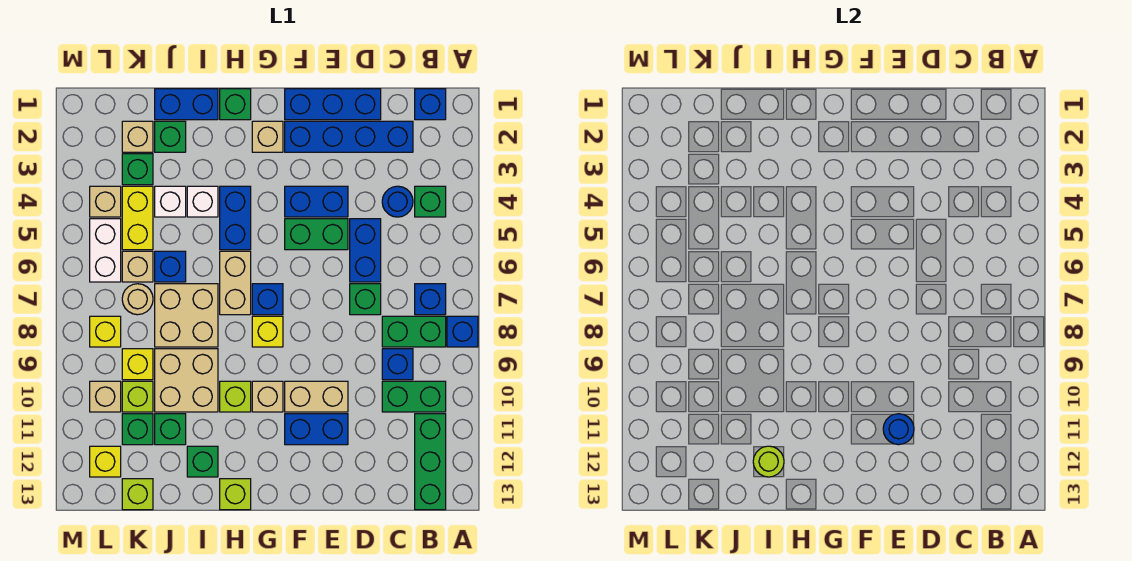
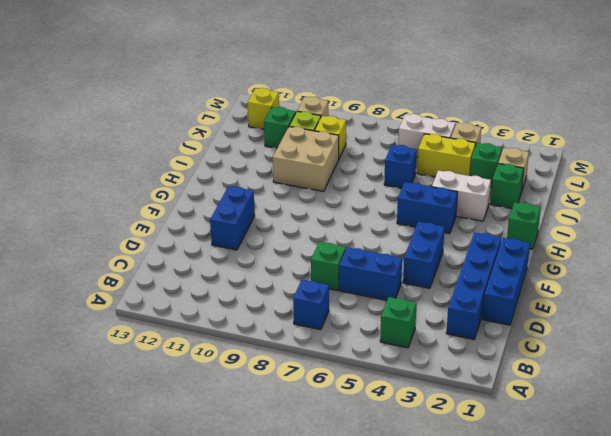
white 1x2 brick [432,170,491,221] -> white 1x1 brick [187,186,218,217]
none -> blue 1x1 brick [447,316,478,347]
none -> blue 1x1 brick [415,89,446,120]
none -> green 1x2 brick [382,316,446,347]
none -> green 1x2 brick [382,381,446,412]

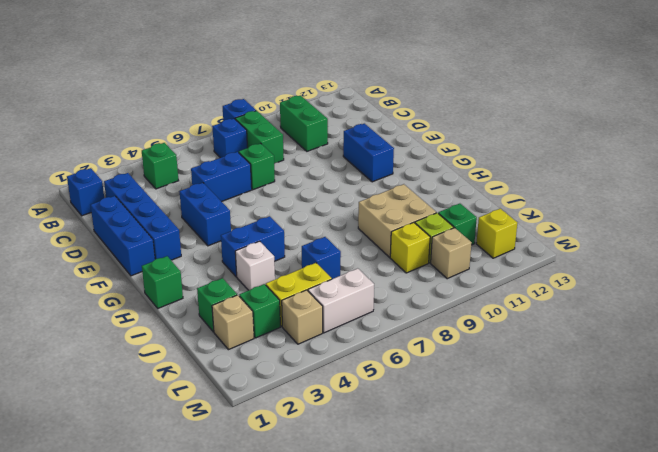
none -> green 1x3 brick [415,414,446,510]
none -> blue 1x1 round brick [382,186,413,217]
none -> blue 1x1 brick [382,349,413,380]
none -> green 1x2 brick [285,219,348,250]

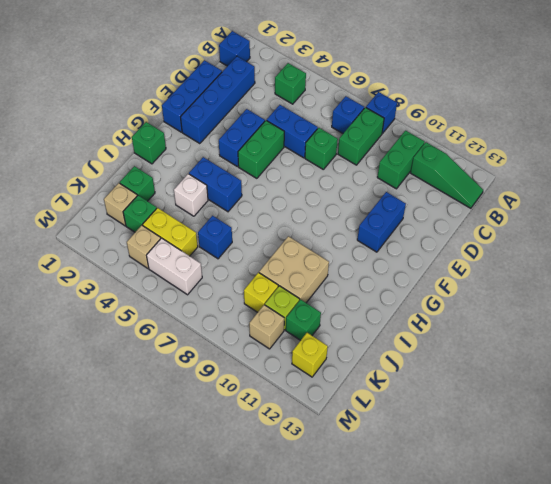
green 1x3 slope [411,142,483,208] -> green 1x3 brick [415,414,446,510]
none -> blue 1x1 round brick [382,186,413,217]
none -> blue 1x1 brick [382,349,413,380]
none -> tan 1x2 brick [285,381,348,412]
none -> tan 1x1 brick [252,121,283,152]

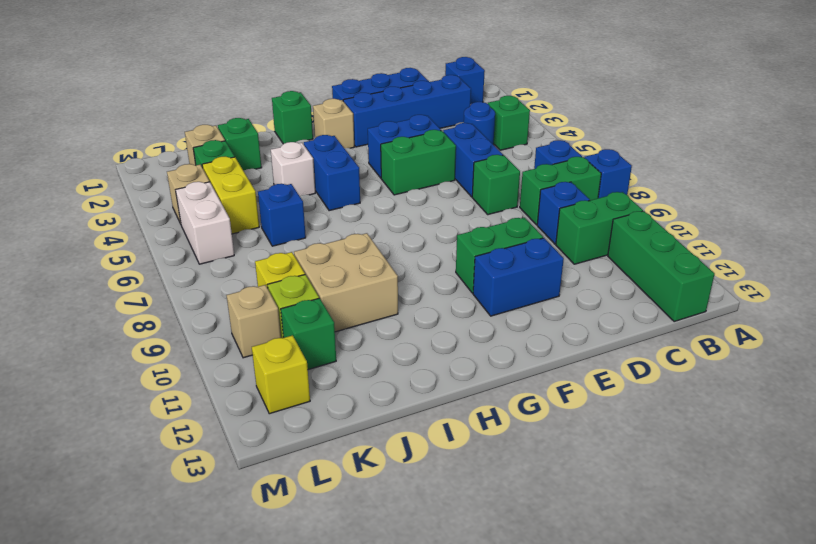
green 1x2 brick [456,218,543,293] -> tan 1x2 brick [285,381,348,412]
none -> blue 1x1 brick [252,284,283,315]
none -> yellow 1x1 brick [252,316,283,347]
none -> tan 1x1 brick [252,381,283,412]
none -> tan 1x2 brick [220,251,251,315]

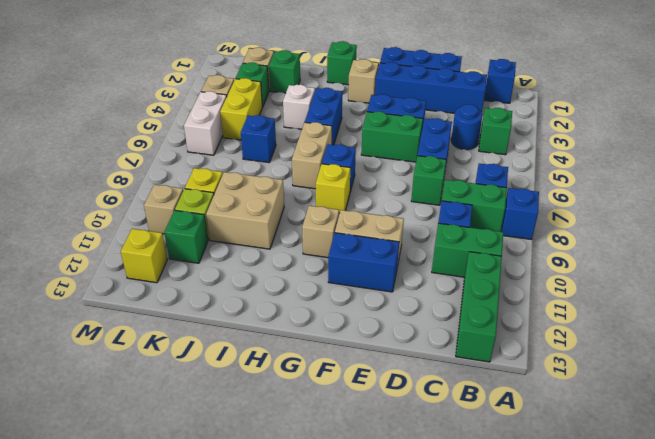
none -> lime 1x1 brick [220,381,251,412]
none -> lime 1x1 brick [220,479,251,510]
none -> blue 1x2 brick [155,89,218,120]
none -> tan 2x2 brick [155,284,218,347]

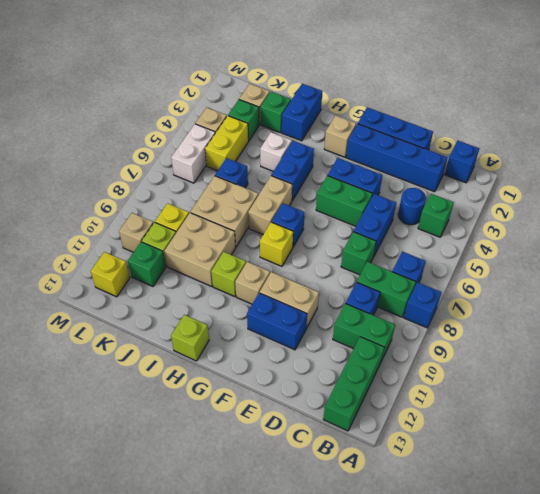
blue 1x2 brick [282,84,322,141] -> blue 1x2 brick turned to [155,89,218,120]
none -> green 1x1 brick [220,89,251,120]
none -> green 1x1 brick [187,446,218,477]
none -> white 1x1 brick [155,186,186,217]
none -> green 1x1 brick [155,414,186,445]

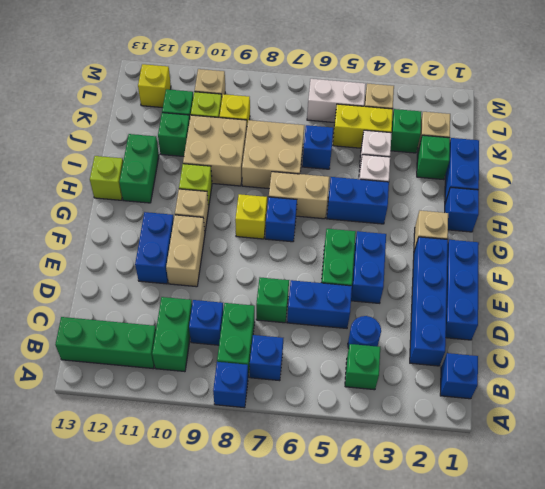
blue 1x1 brick [445,187,479,232] -> green 1x1 brick [220,89,251,120]
green 1x2 brick [119,134,159,203] -> green 1x1 brick [187,446,218,477]
none -> tan 1x1 brick [122,251,153,282]
none -> tan 1x1 round brick [122,284,153,315]
none -> lime 1x1 brick [122,479,153,510]
none -> yellow 1x1 brick [90,316,121,347]

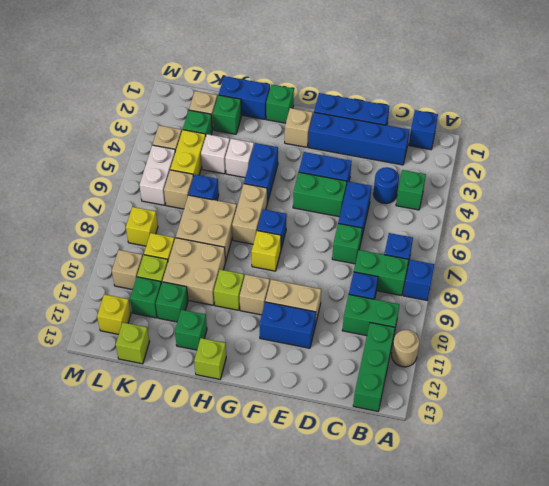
tan 1x1 round brick [392,330,419,367] -> tan 1x1 round brick moved to [122,284,153,315]
none -> blue 1x1 round brick [883,414,914,445]
none -> lime 1x1 round brick [753,446,784,477]

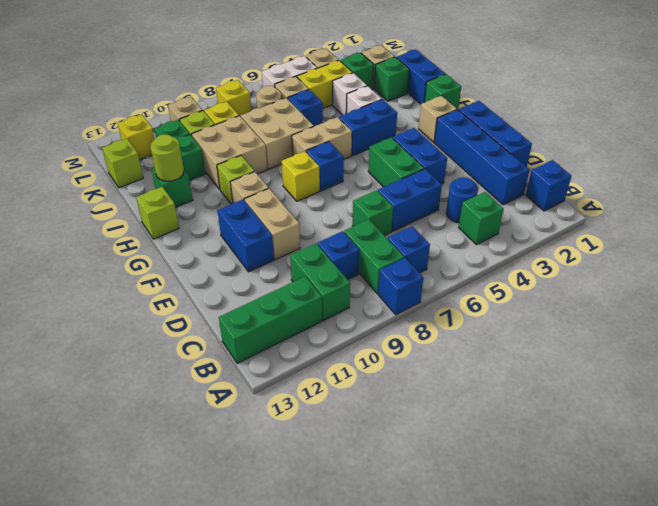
none -> blue 1x1 round brick [883,414,914,445]

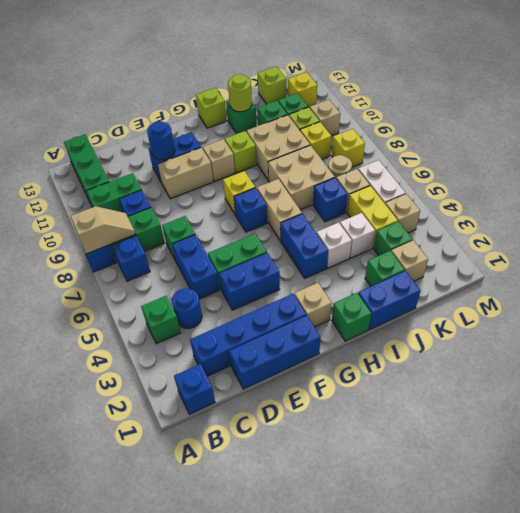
tan 1x2 slope [70,206,135,254] -> none

